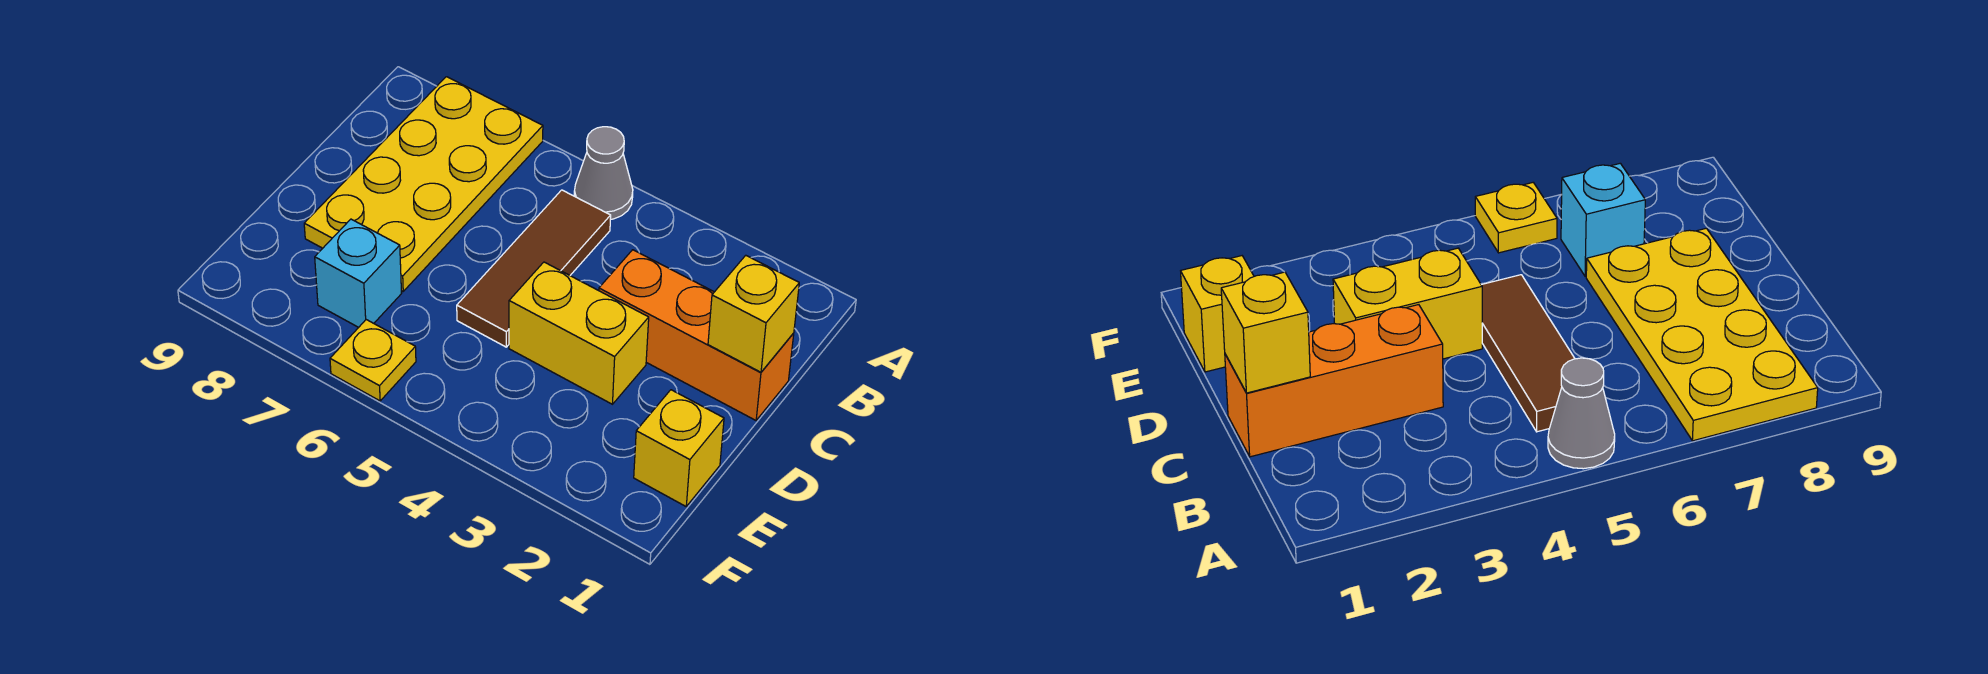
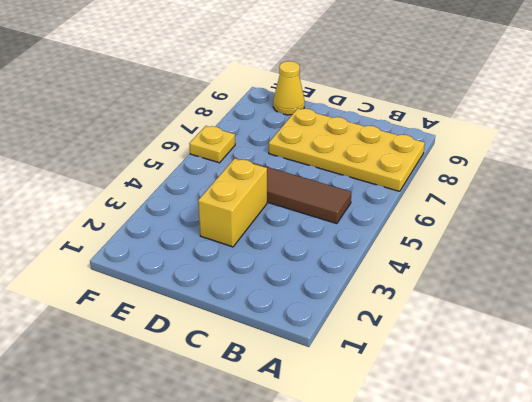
yellow 1x1 cone [273,61,305,115] -> none
none -> grey 1x1 cone [574,127,633,219]
none -> orange 1x3 brick [599,250,794,420]

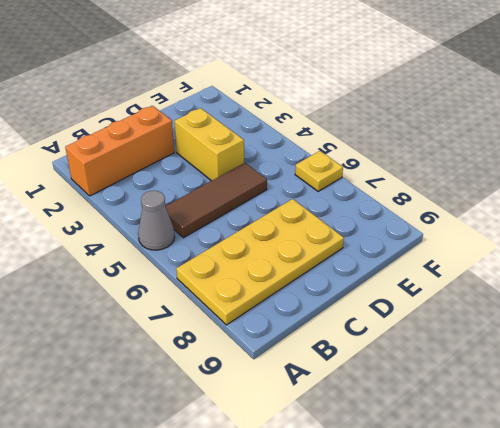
orange 1x3 brick [65,106,174,196] -> orange 1x3 brick turned to [599,250,794,420]
none -> yellow 1x1 brick [634,390,724,506]
none -> cyan 1x1 brick [315,219,402,327]

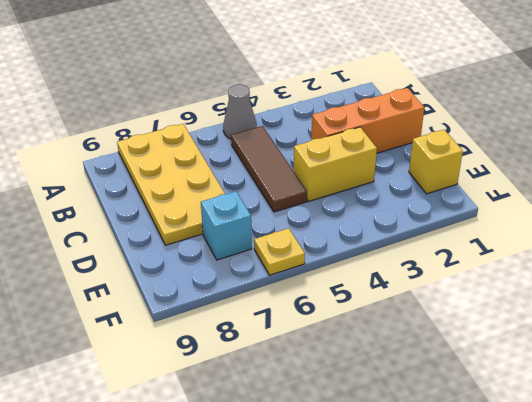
none -> yellow 1x1 brick [708,255,799,372]

